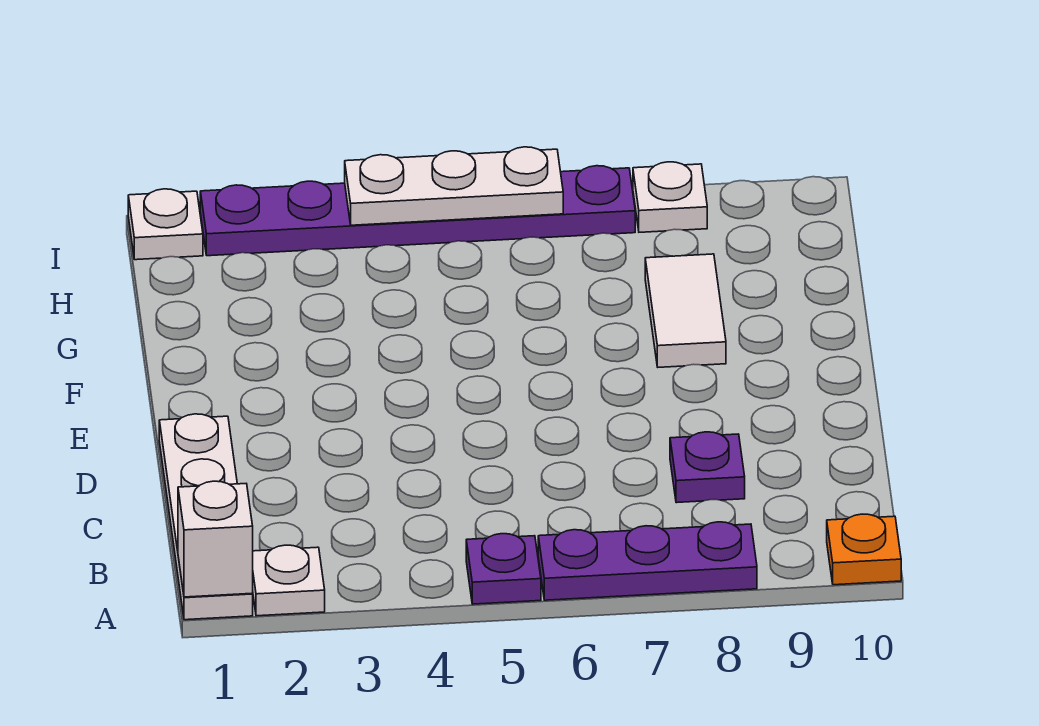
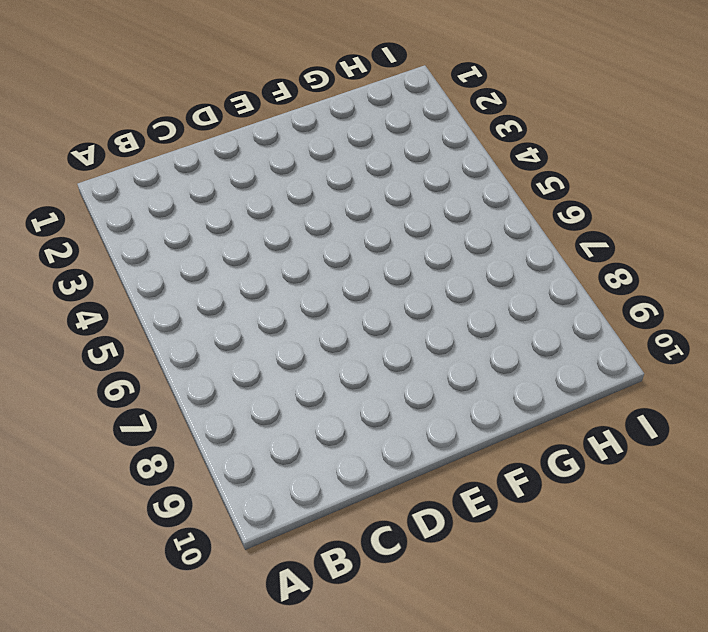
none -> white 1x4 plate [159,414,253,620]
none -> white 1x1 plate [253,545,325,616]
none -> purple 1x1 plate [466,534,541,604]

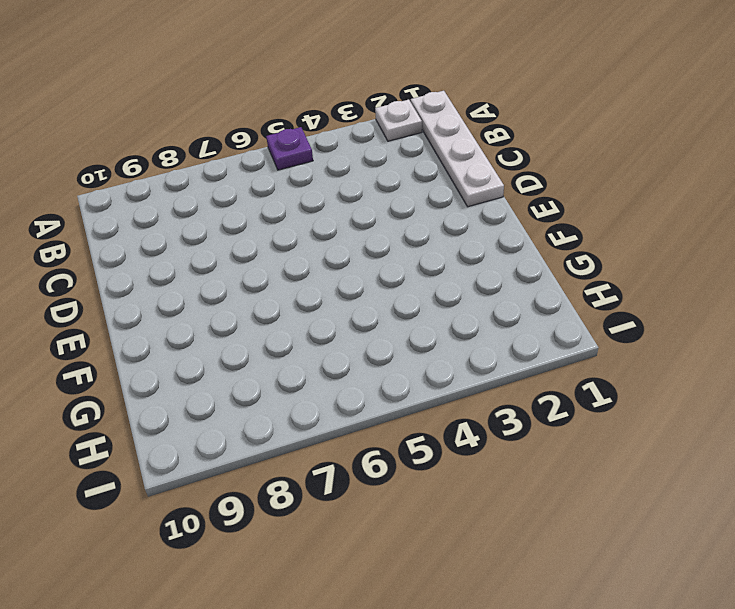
none -> purple 1x3 plate [538,522,757,600]
none -> orange 1x1 plate [827,514,901,585]
none -> purple 1x1 plate [670,432,745,503]

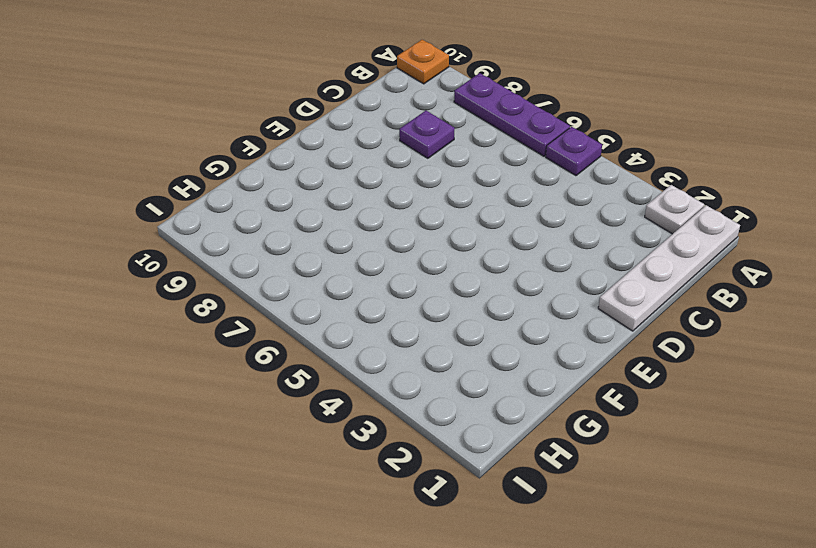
none -> white 1x2 tile [645,254,726,367]
none -> white 1x1 plate [128,189,203,260]
none -> purple 1x6 plate [200,166,635,256]

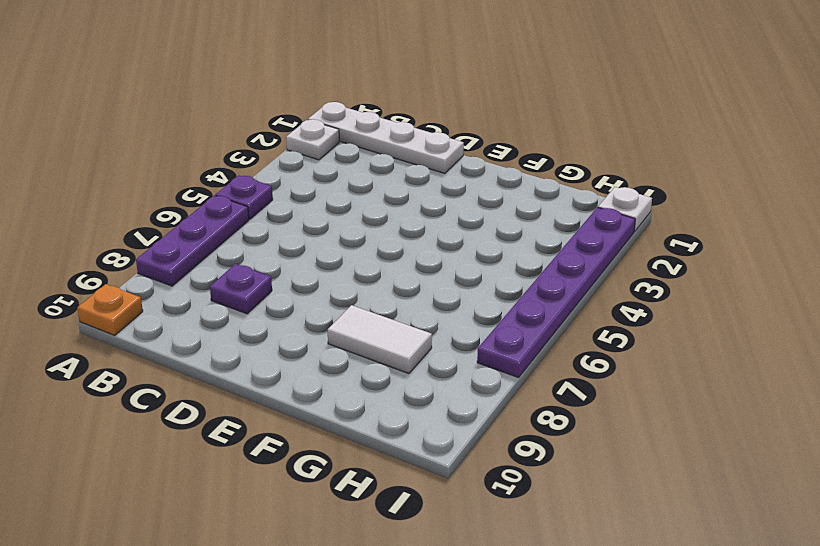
none -> white 1x1 plate [633,162,707,232]
none -> white 1x1 brick [178,481,253,597]
none -> white 1x3 plate [345,147,563,225]

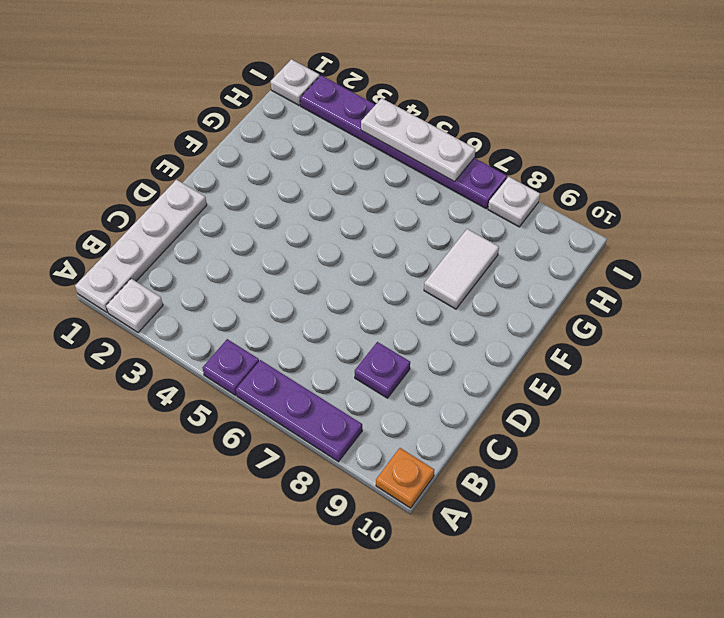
none -> white 1x1 brick [178,481,253,597]

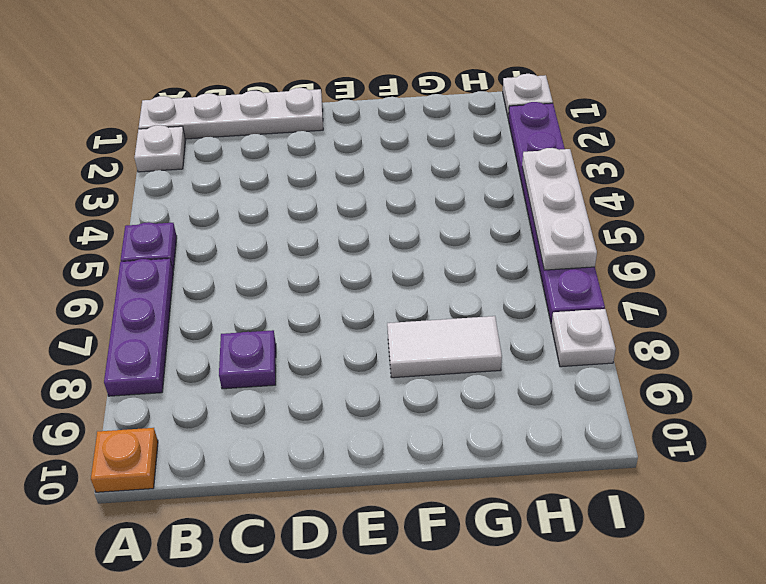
none -> white 1x1 brick [178,481,253,597]

